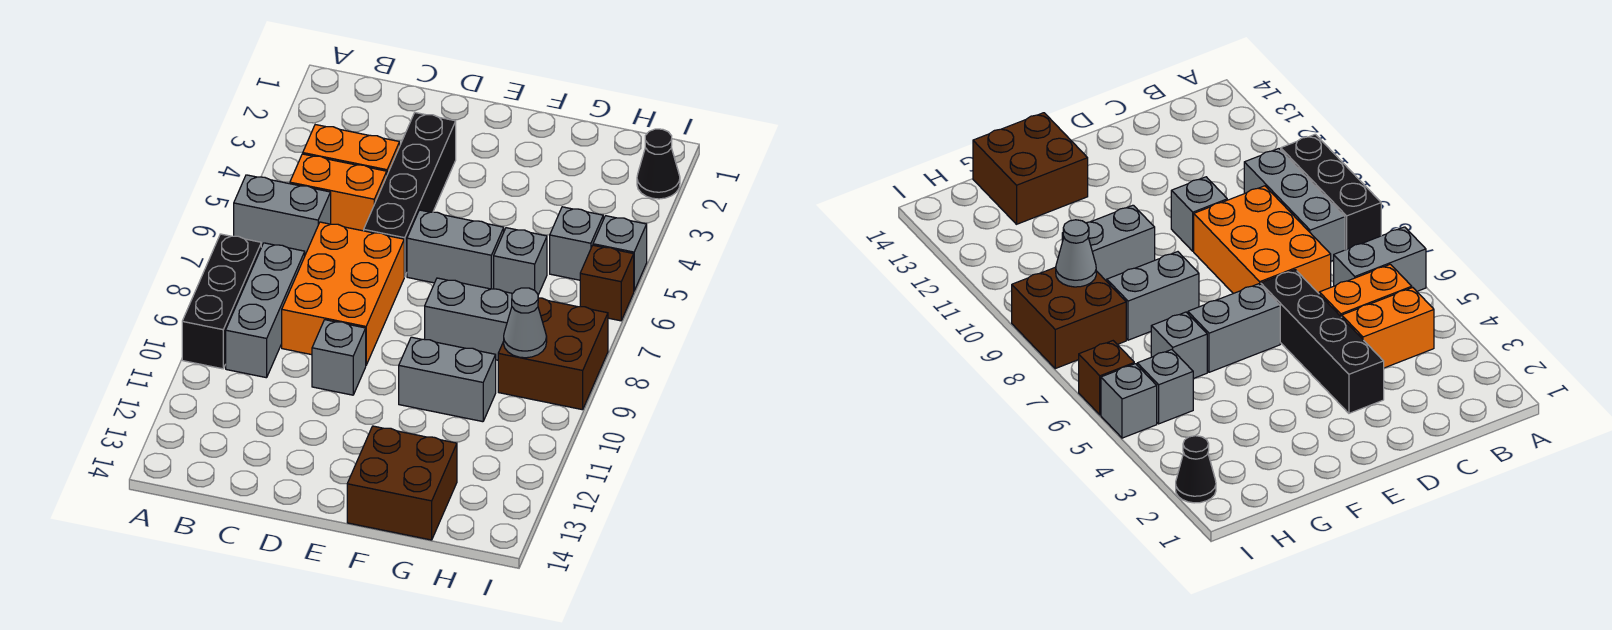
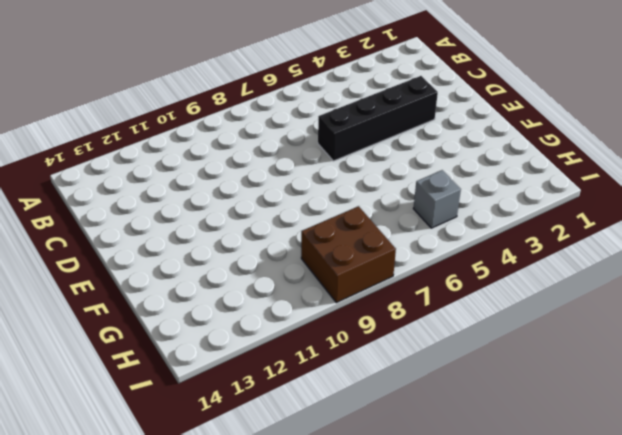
none -> grey 1x2 brick [234,175,331,255]
none -> black 1x3 brick [182,234,261,369]
none -> orange 1x2 brick [303,125,400,174]

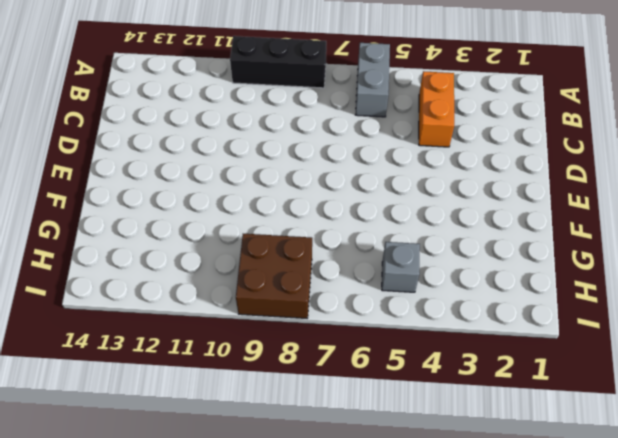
none -> orange 1x2 brick [290,154,387,231]
none -> grey 1x3 brick [226,243,305,378]
none -> orange 2x3 brick [282,222,404,365]

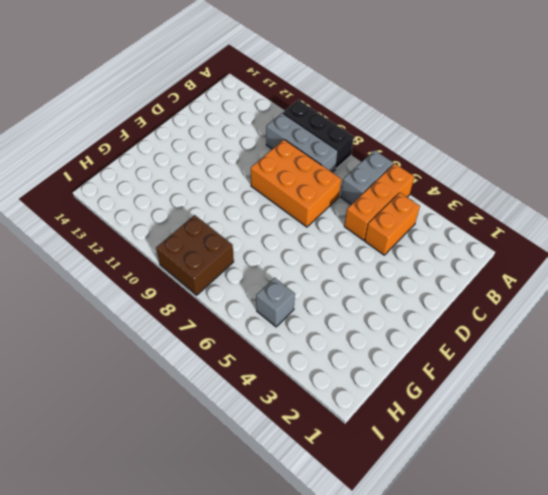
orange 1x3 brick [344,164,414,240] -> orange 1x2 brick [290,154,387,231]
none -> black 1x4 brick [364,113,456,277]
none -> grey 1x1 brick [312,320,366,395]
none -> grey 1x2 brick [407,210,504,289]

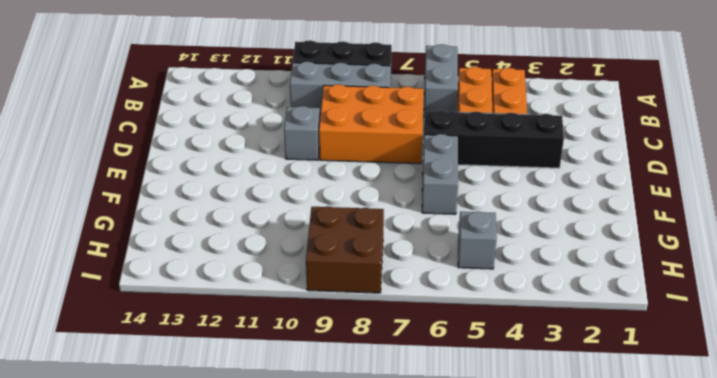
none -> grey 1x2 brick [425,278,513,360]
none -> grey 1x2 brick [399,337,496,422]
none -> brown 2x2 brick [347,426,457,540]

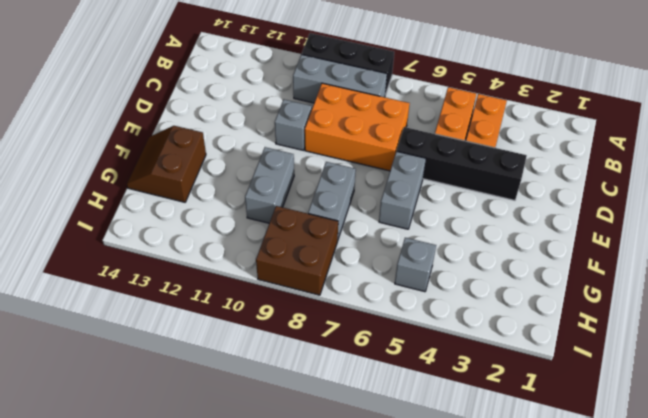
brown 2x2 slope [127,126,206,202] -> brown 2x2 brick [347,426,457,540]
none -> grey 1x2 brick [234,175,331,255]
none -> grey 1x1 brick [494,228,547,295]
none -> black 1x1 cone [637,129,680,199]

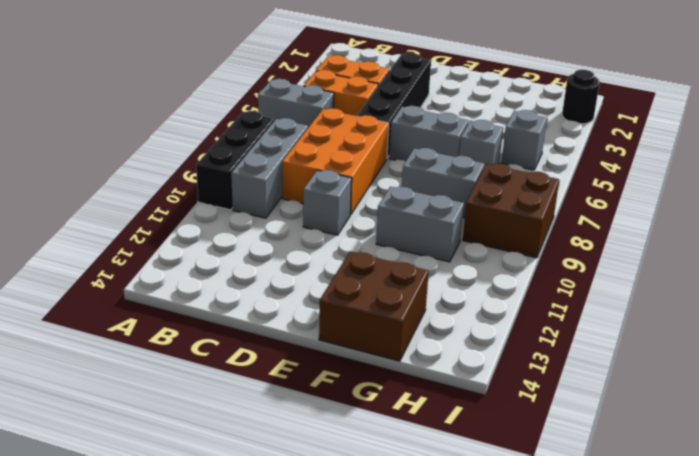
black 1x1 round brick [562,70,600,124] -> black 1x1 cone [637,129,680,199]
none -> grey 1x1 brick [593,216,647,291]
none -> brown 1x1 brick [580,245,634,321]
none -> grey 1x1 cone [504,288,547,358]

